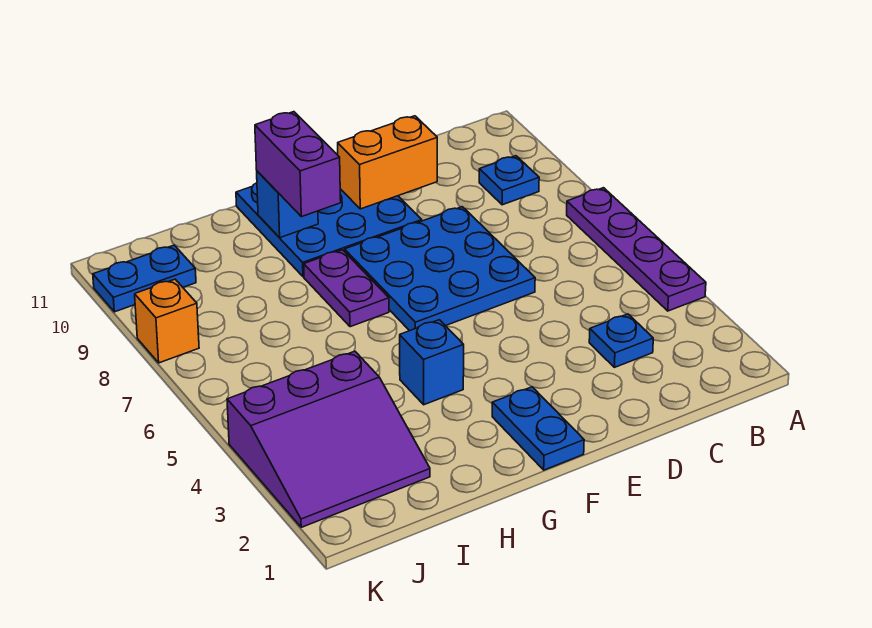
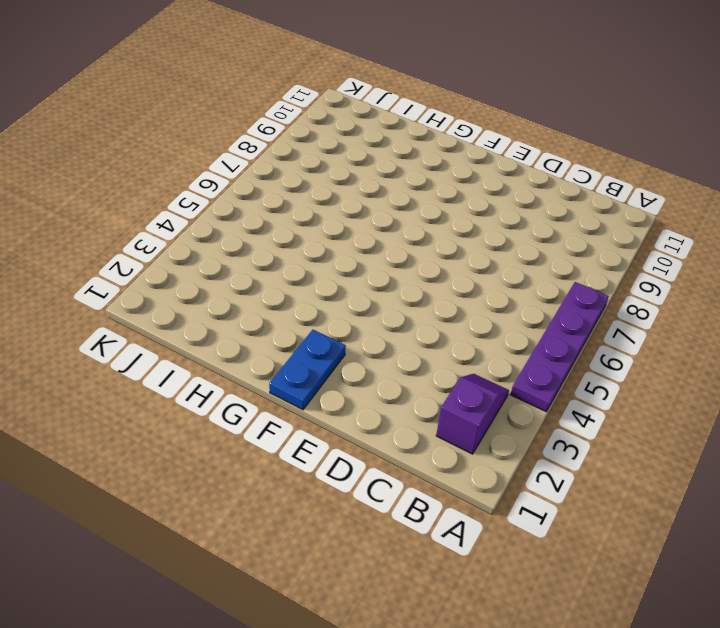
purple 1x2 slope [436,374,509,454] -> none
none -> blue 1x1 plate [479,156,539,205]
none -> blue 1x1 plate [589,314,653,367]
none -> blue 3x3 plate [345,207,535,331]

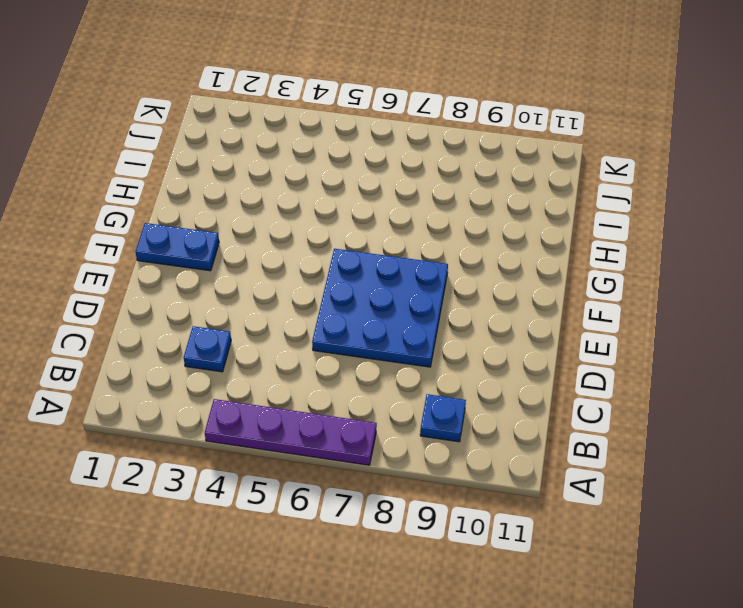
none -> blue 3x3 plate [236,183,422,277]
none -> blue 1x1 brick [400,320,464,405]
none -> purple 1x2 plate [304,250,389,327]

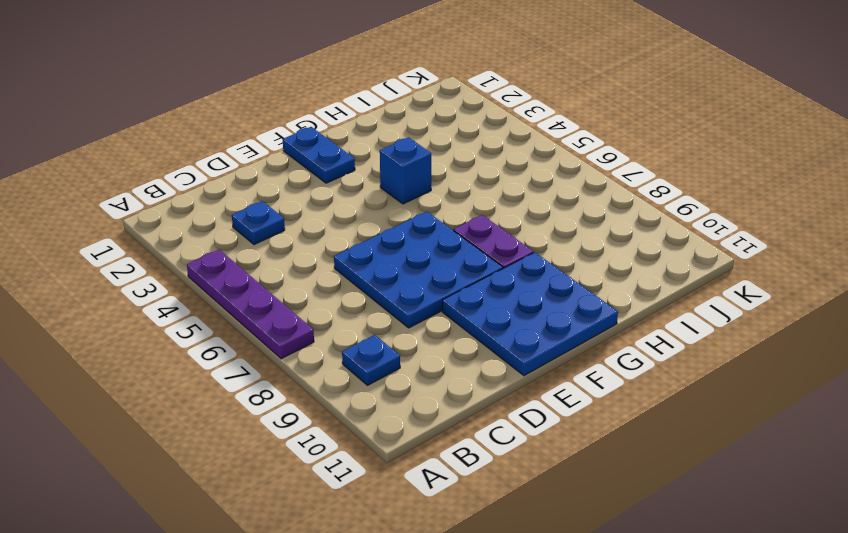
none -> purple 3x3 slope [227,351,430,527]
none -> blue 1x2 plate [93,245,196,312]
none -> orange 1x1 brick [135,279,199,363]

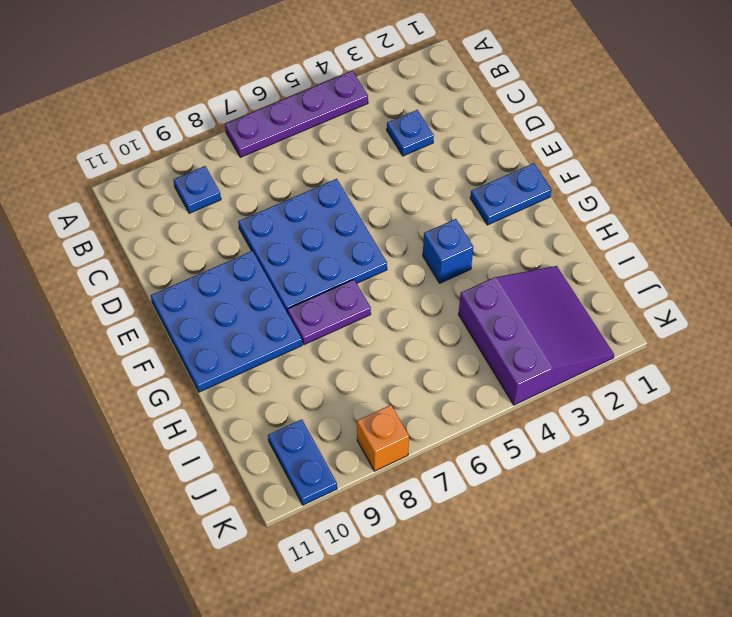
none -> orange 1x2 brick [337,116,437,209]
none -> blue 1x1 brick [257,171,318,238]
none -> purple 1x2 brick [255,112,341,217]

